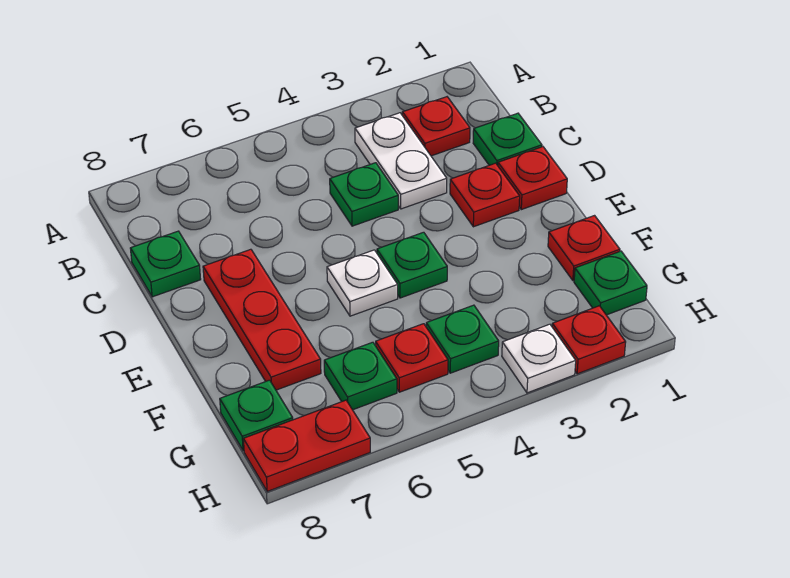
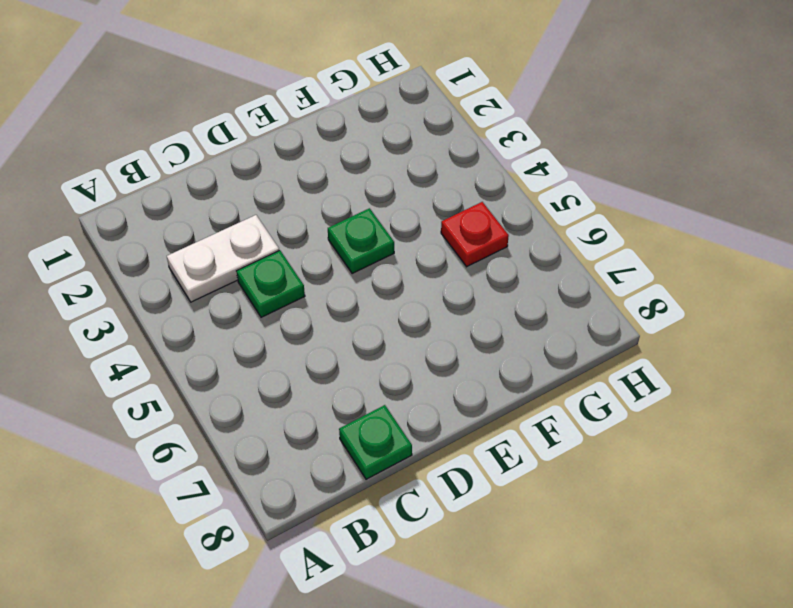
none -> red 1x1 plate [402,97,470,156]
none -> green 1x1 plate [473,113,542,165]
none -> red 1x1 plate [498,147,567,210]

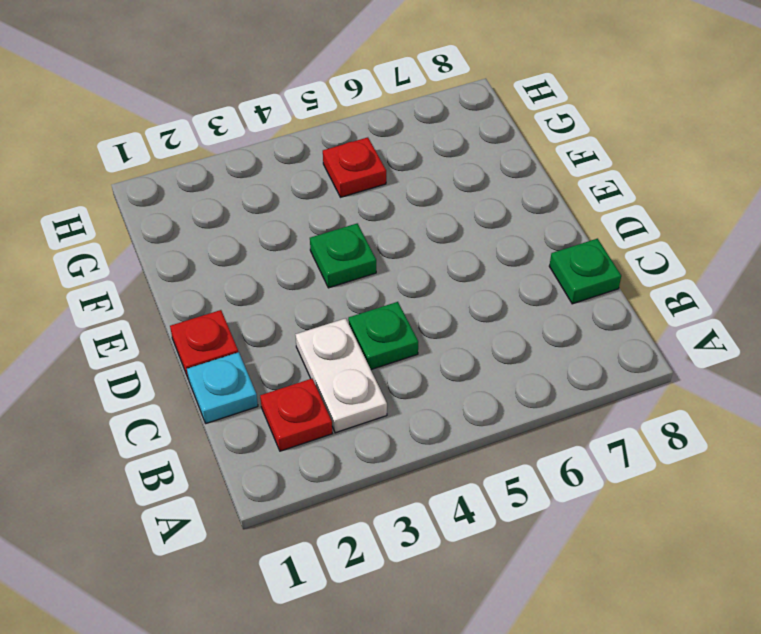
cyan 1x1 plate [187,352,258,423] -> green 1x1 plate [473,113,542,165]
none -> red 1x1 plate [450,163,520,227]
none -> red 1x3 plate [203,249,321,390]
none -> white 1x1 plate [327,250,398,316]

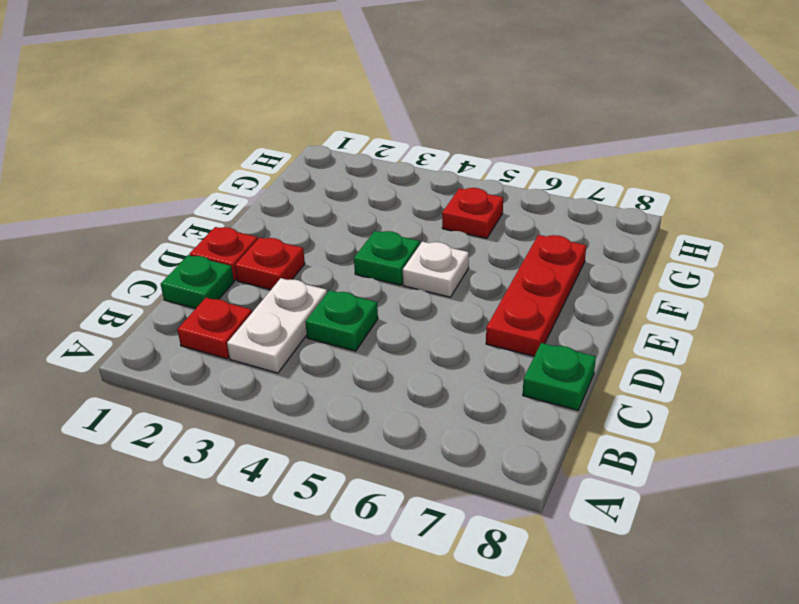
none -> red 1x1 plate [548,216,620,281]
none -> green 1x1 plate [574,251,647,315]
none -> green 1x1 plate [426,305,499,373]

